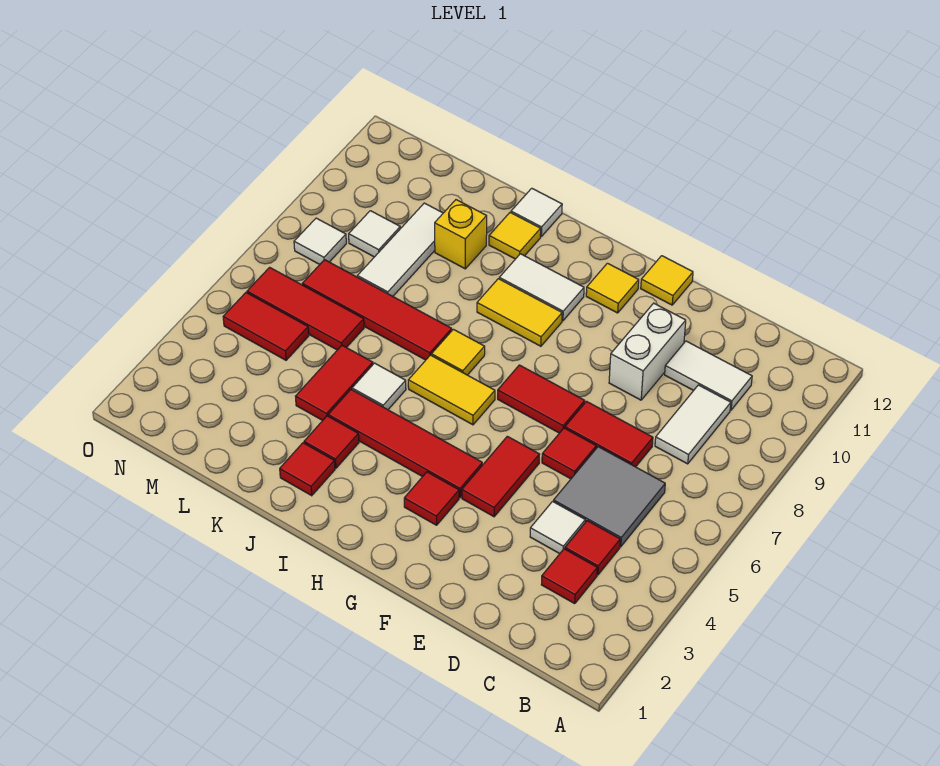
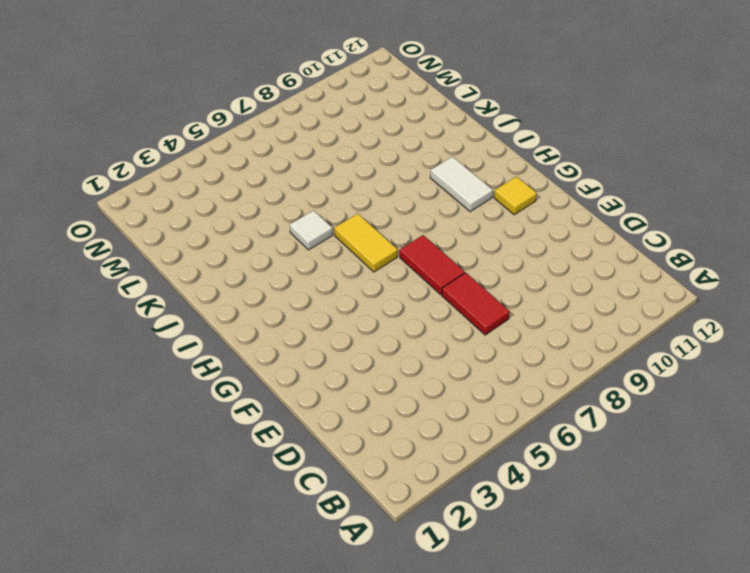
none -> red 1x1 tile [541,549,597,604]
none -> red 1x1 tile [565,521,620,575]
none -> grey 2x2 tile [554,447,665,547]
none -> white 1x2 tile [655,385,731,464]

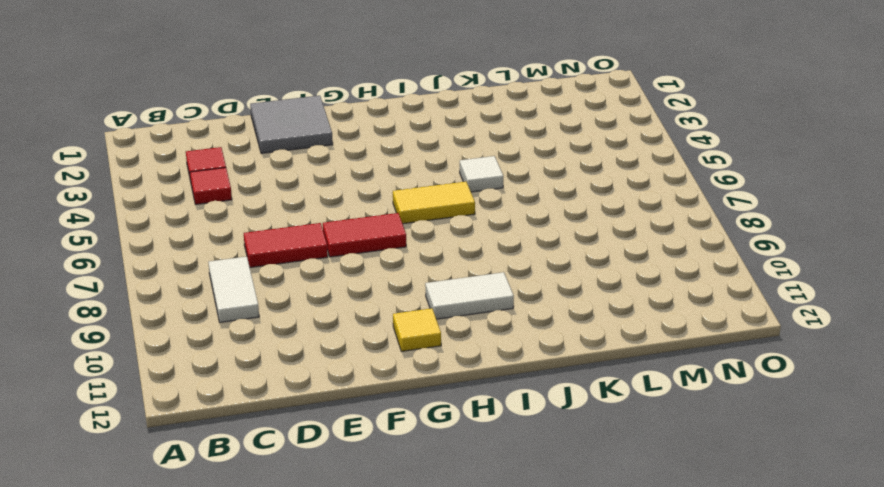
grey 2x2 tile [250,95,333,153] -> grey 2x2 tile moved to [554,447,665,547]
none -> white 1x2 tile [665,341,752,410]
none -> white 1x1 tile [530,501,585,554]
none -> red 1x1 tile [542,428,596,479]
none -> white 1x2 brick [609,303,686,400]

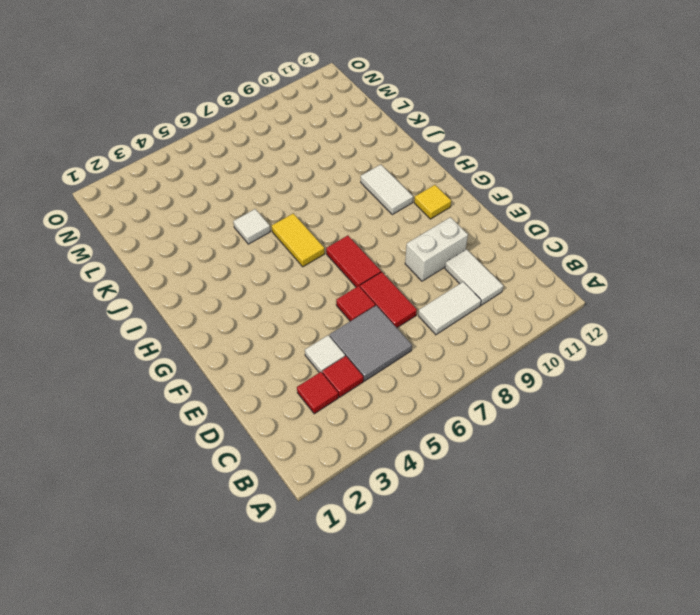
none -> red 1x2 tile [462,436,540,517]
none -> yellow 1x1 tile [641,256,693,305]
none -> red 1x1 tile [404,472,459,525]
none -> red 1x4 tile [328,390,482,497]

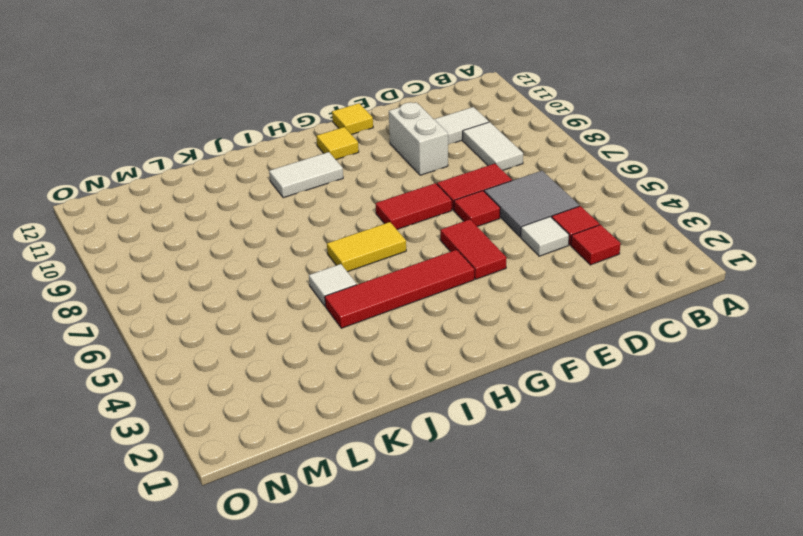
none -> red 1x1 tile [404,472,459,525]
none -> yellow 1x2 tile [477,279,562,346]
none -> yellow 1x1 tile [431,329,485,375]
none -> red 1x1 tile [280,443,335,496]

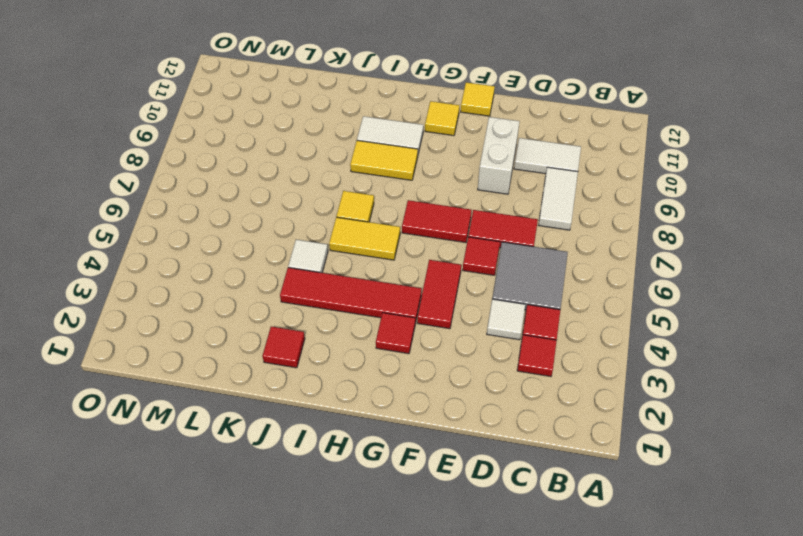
none -> red 1x1 tile [304,416,359,468]
none -> red 1x4 tile [302,260,452,360]
none -> yellow 1x1 tile [489,213,541,259]
none -> white 1x1 tile [511,188,562,236]

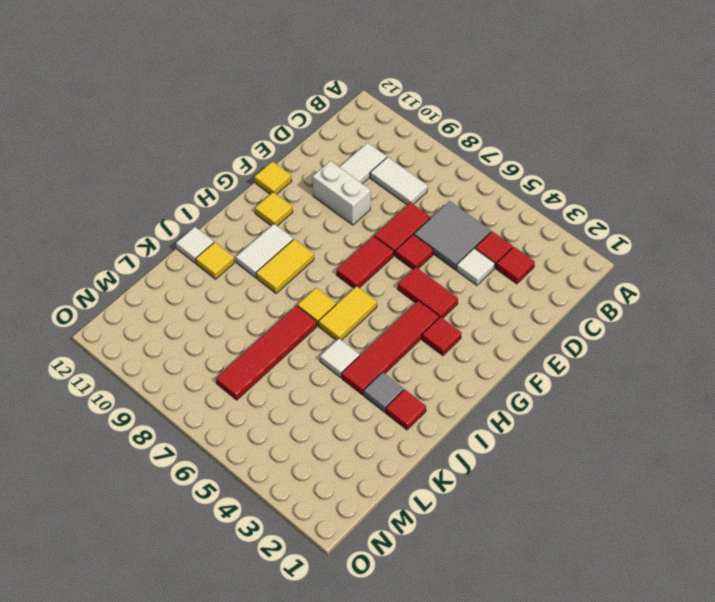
grey 1x1 tile [364,372,404,412] -> red 1x1 tile [304,416,359,468]
none -> red 1x2 tile [295,345,373,420]
none -> yellow 1x1 brick [435,200,487,269]
none -> red 1x3 tile [247,267,364,350]
none -> white 1x3 tile [357,203,443,296]

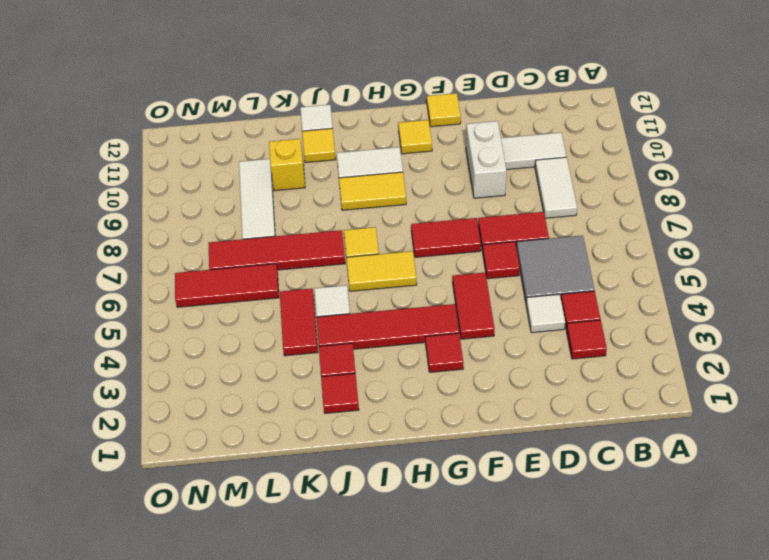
none -> red 1x2 tile [223,293,309,360]
none -> white 1x1 tile [349,211,400,257]
none -> white 1x1 tile [294,218,346,264]

